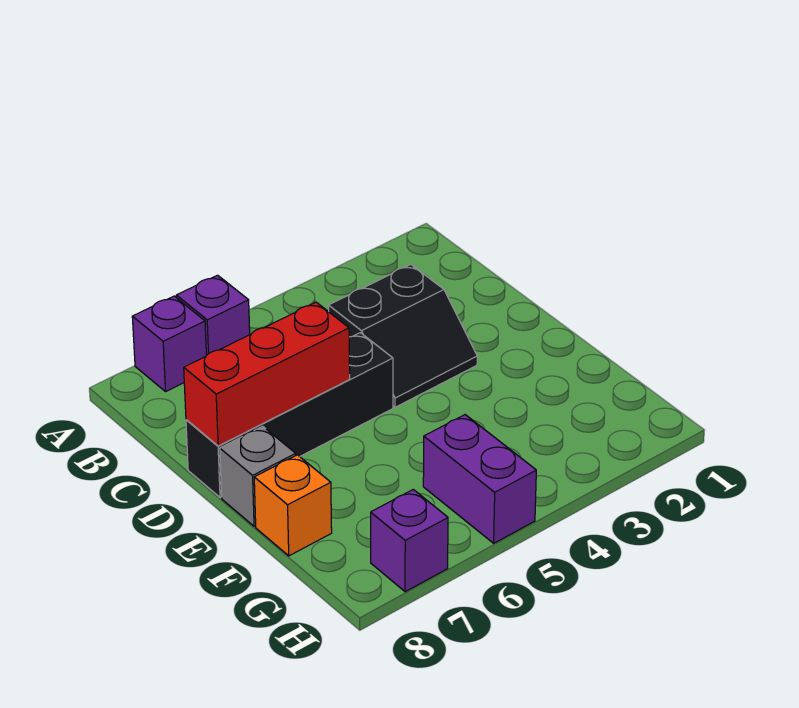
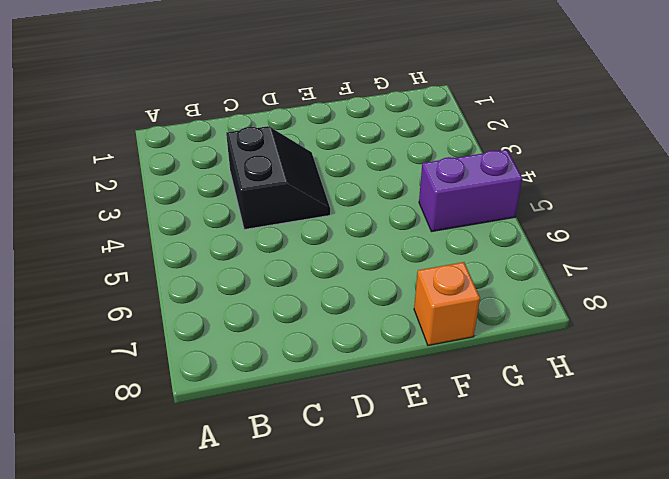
none -> purple 1x1 brick [176,275,250,355]
none -> purple 1x1 brick [132,296,206,392]

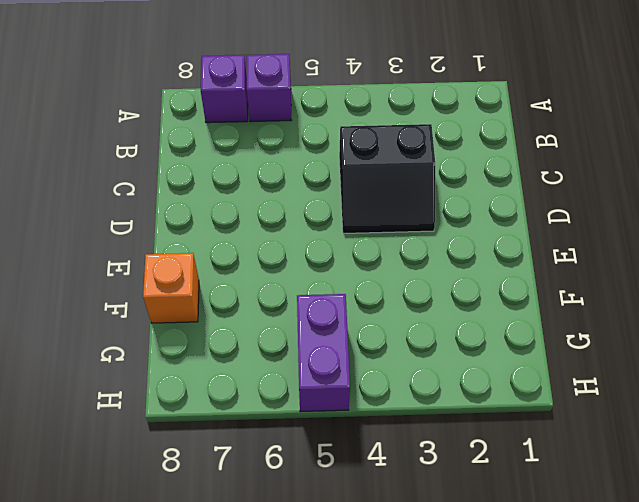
none -> black 1x4 brick [186,333,393,497]
none -> grey 1x1 brick [220,426,296,526]

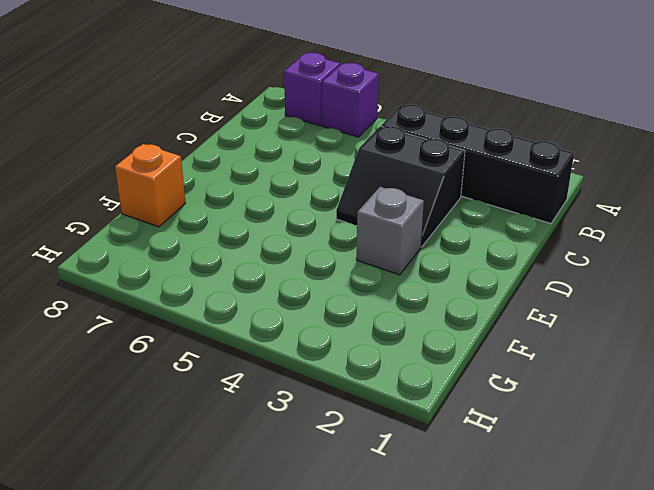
black 1x4 brick [381,105,574,223] -> black 1x4 brick moved to [186,333,393,497]
grey 1x1 brick [356,187,424,275] -> grey 1x1 brick moved to [220,426,296,526]
none -> purple 1x2 brick [423,415,536,543]
none -> purple 1x1 brick [371,489,448,592]

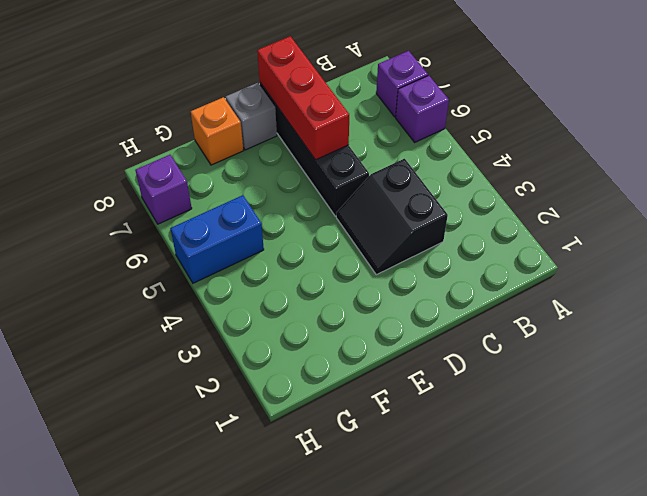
blue 1x2 brick [170,195,264,283] -> purple 1x2 brick [423,415,536,543]

